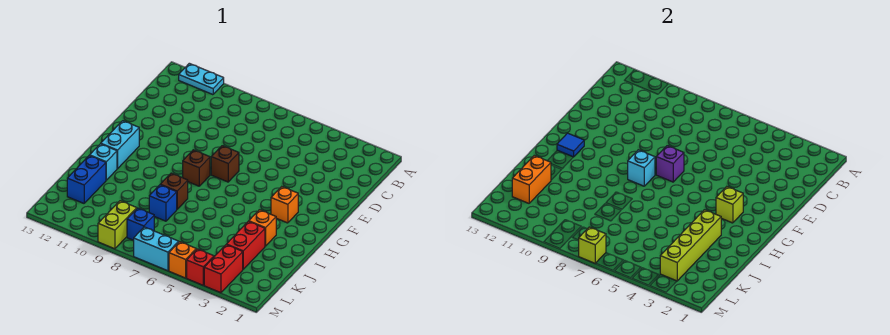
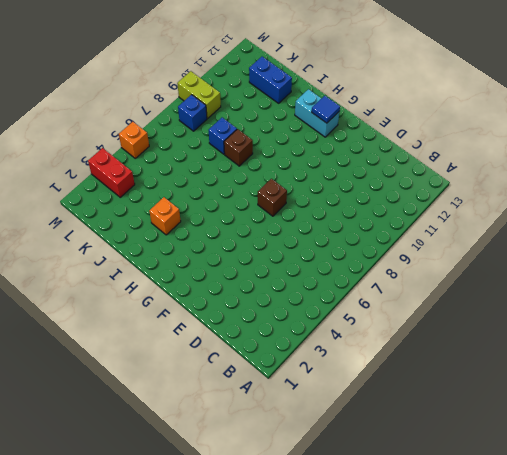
none -> cyan 1x2 plate [179,63,224,95]
none -> orange 1x1 brick [271,187,298,223]
none -> brown 1x1 brick [183,150,210,186]

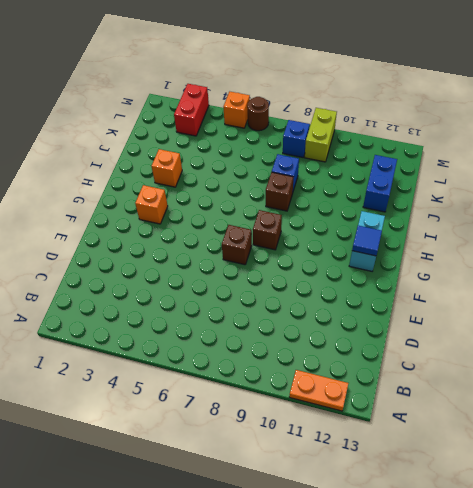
orange 1x2 plate [289,370,348,411] -> cyan 1x2 plate [179,63,224,95]
brown 1x1 round brick [247,97,269,131] -> cyan 1x2 brick [134,227,179,271]
none -> cyan 1x1 brick [90,144,117,180]
none -> red 1x2 brick [227,221,265,269]
none -> red 1x1 brick [187,249,214,285]

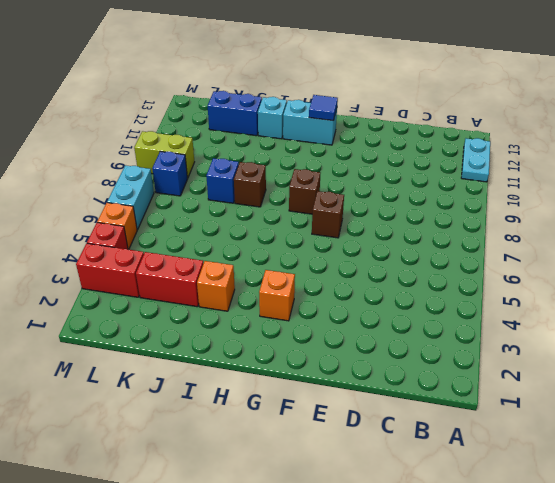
none -> purple 1x1 brick [656,146,684,182]
none -> lime 1x1 brick [716,187,743,223]
none -> cyan 1x1 brick [628,150,655,186]

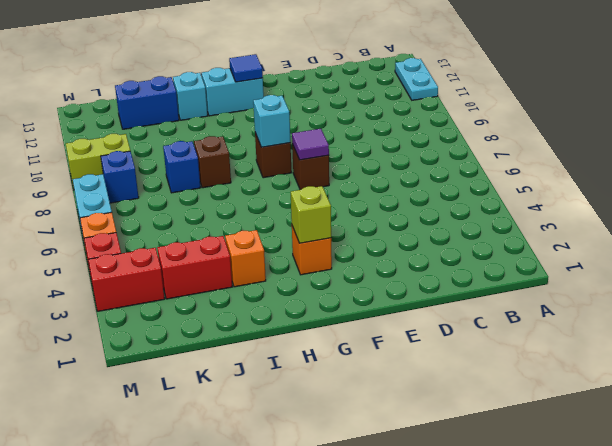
purple 1x1 tile [292,129,329,160] -> purple 1x1 brick [656,146,684,182]
none -> lime 1x4 brick [660,210,721,281]
none -> orange 1x2 brick [512,156,551,203]
none -> lime 1x1 brick [579,227,606,263]

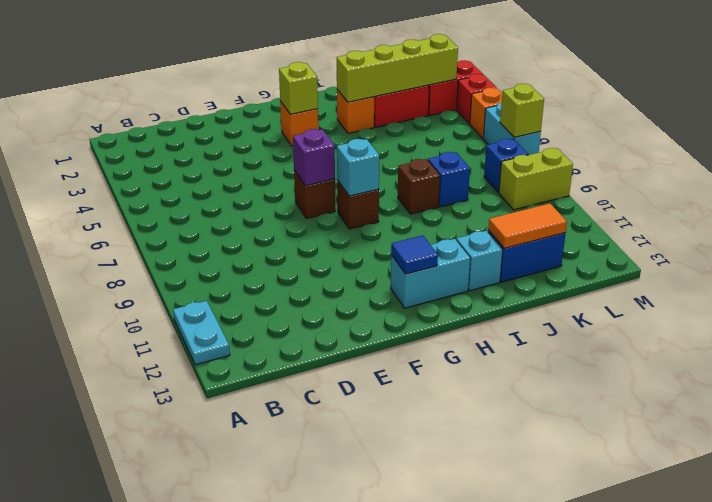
orange 1x2 tile [488,203,567,248] -> orange 1x2 brick [512,156,551,203]

